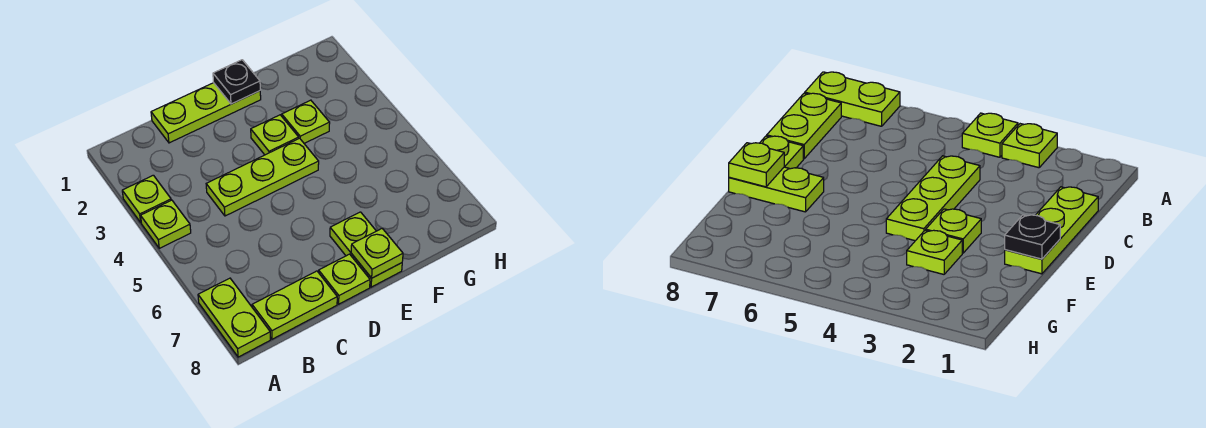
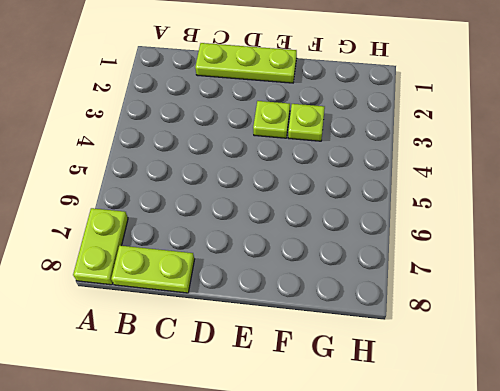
none -> lime 1x1 plate [122,175,171,223]
none -> lime 1x1 plate [141,200,191,248]
none -> lime 1x3 plate [206,138,319,216]

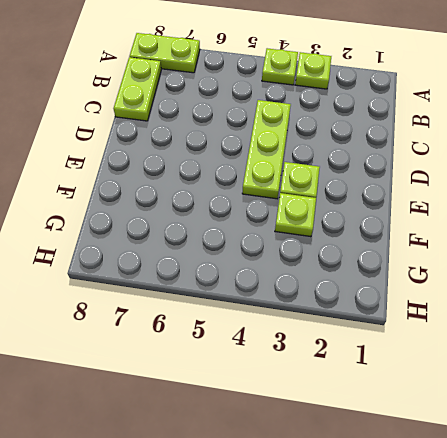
none -> lime 1x3 plate [151,83,261,143]
none -> lime 1x1 plate [319,254,370,304]
none -> lime 1x2 plate [330,212,402,287]

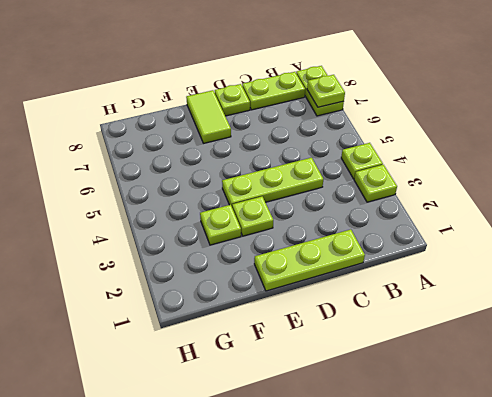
lime 1x1 plate [307,75,345,107] -> lime 1x1 plate moved to [351,229,403,278]
lime 1x2 tile [186,90,231,143] -> lime 1x2 plate [330,212,402,287]
none -> black 1x1 plate [213,60,260,104]

